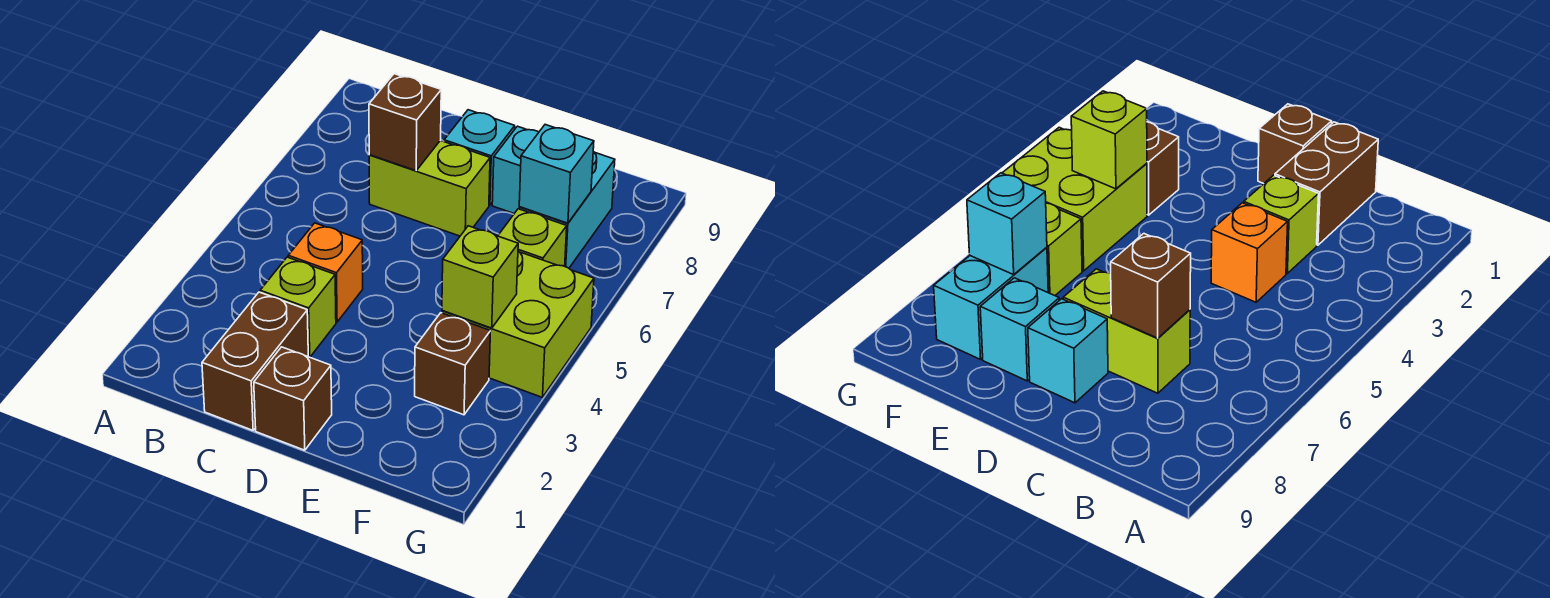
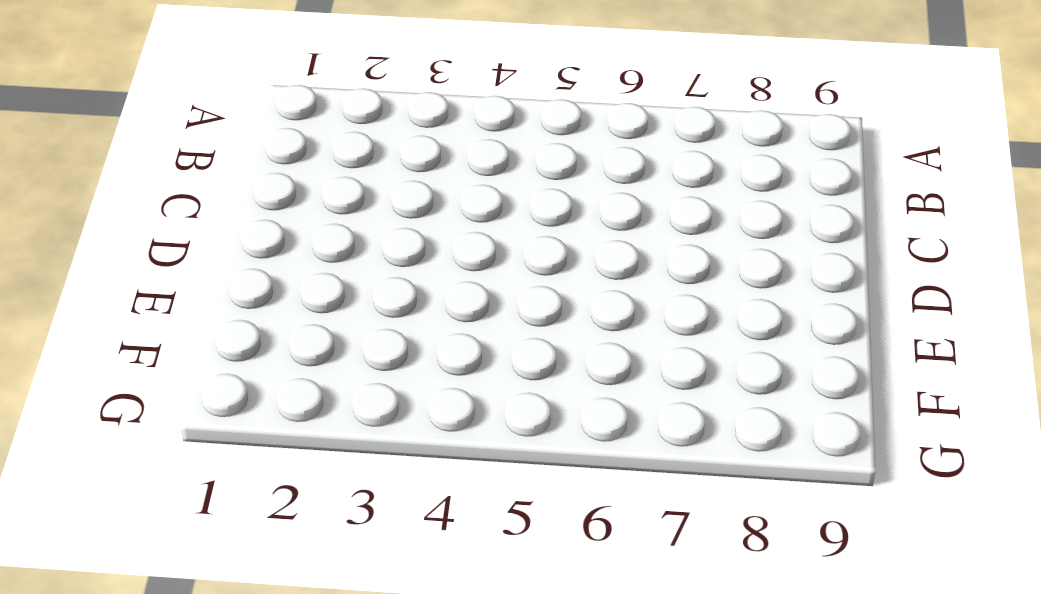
none -> brown 1x2 brick [202,292,308,430]
none -> lime 1x1 brick [260,257,336,357]
none -> orange 1x1 brick [288,223,363,322]

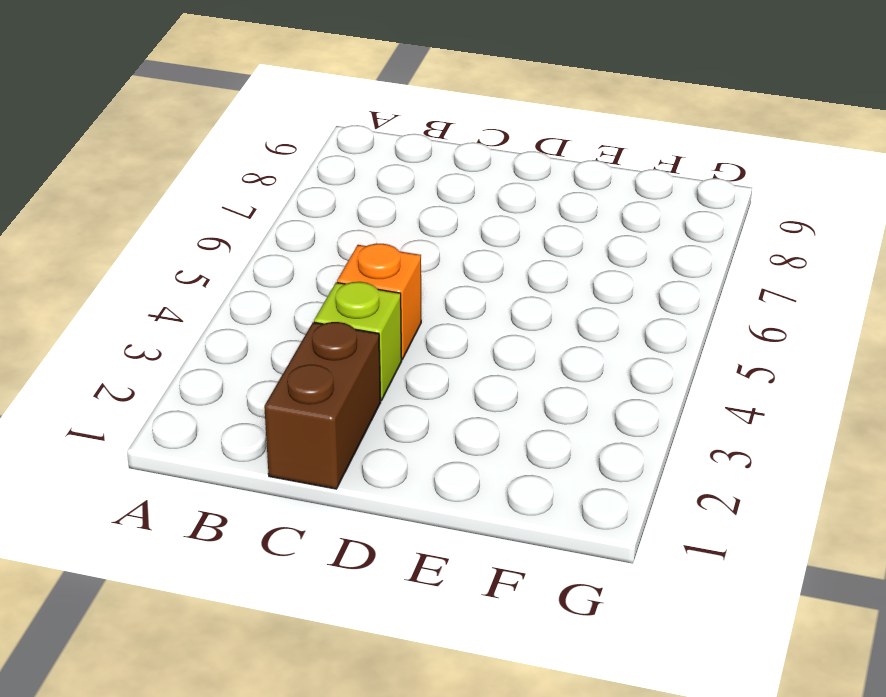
none -> lime 1x2 brick [369,141,490,236]
none -> brown 1x1 brick [254,347,332,450]
none -> cyan 1x1 brick [444,110,515,205]

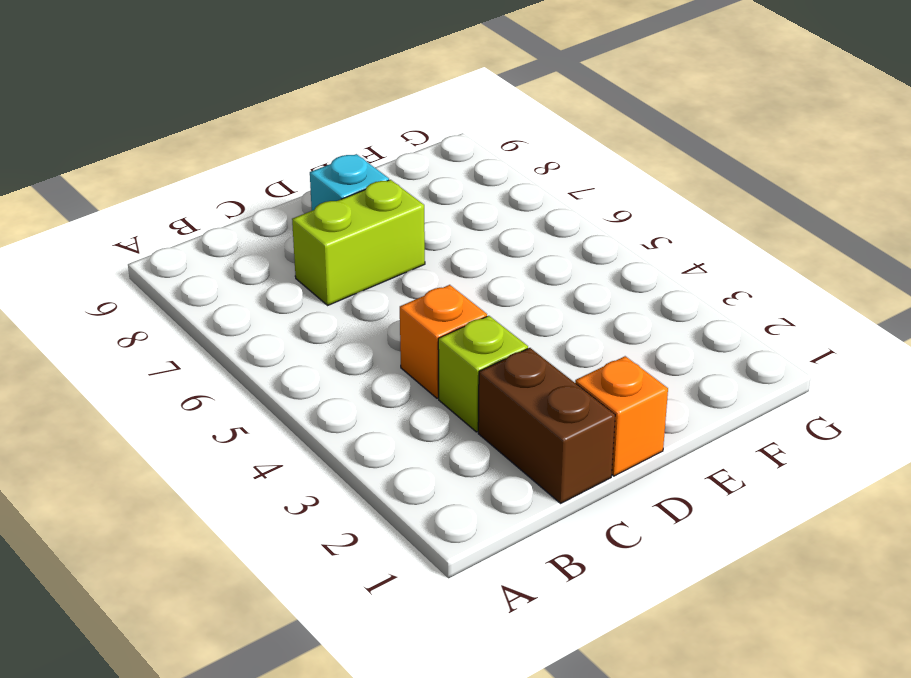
orange 1x1 brick [575,356,668,476] -> brown 1x1 brick [254,347,332,450]
none -> cyan 1x1 brick [492,126,539,213]
none -> brown 1x1 brick [415,313,490,415]
none -> lime 2x2 brick [442,251,594,397]

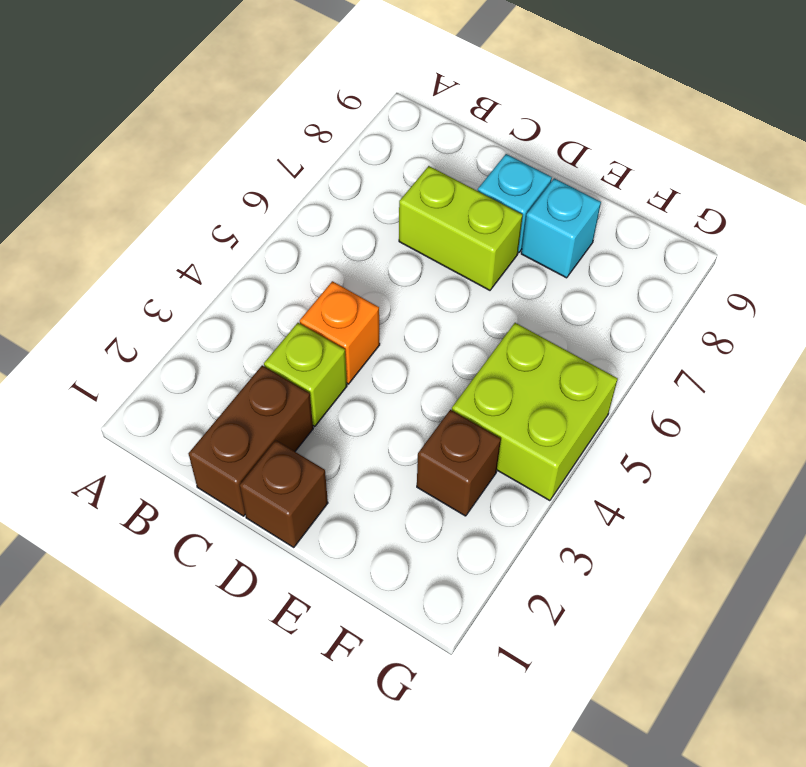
none -> lime 1x1 brick [498,209,567,266]
none -> cyan 1x2 brick [519,152,615,268]
none -> brown 1x1 brick [369,74,441,171]

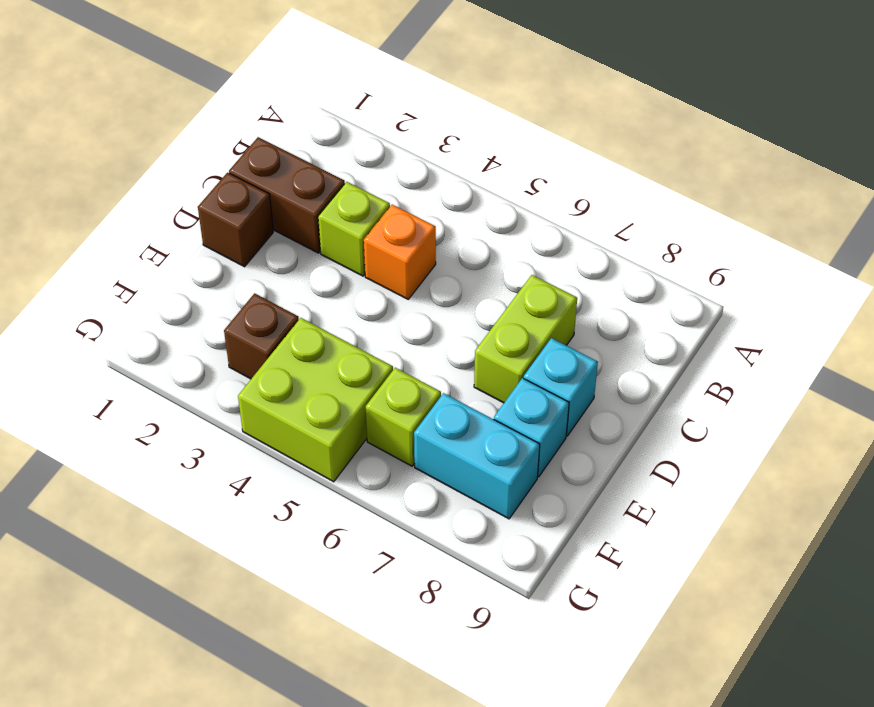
none -> brown 1x1 brick [369,74,441,171]
none -> lime 1x1 brick [442,226,518,328]
none -> cyan 1x1 brick [519,125,594,223]

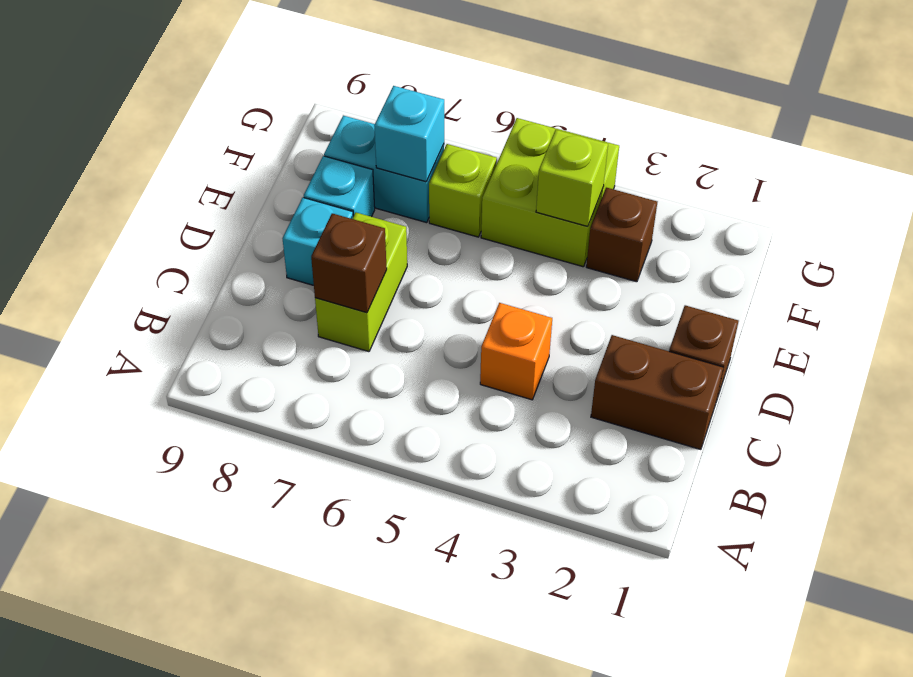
none -> lime 1x1 brick [260,257,336,357]

